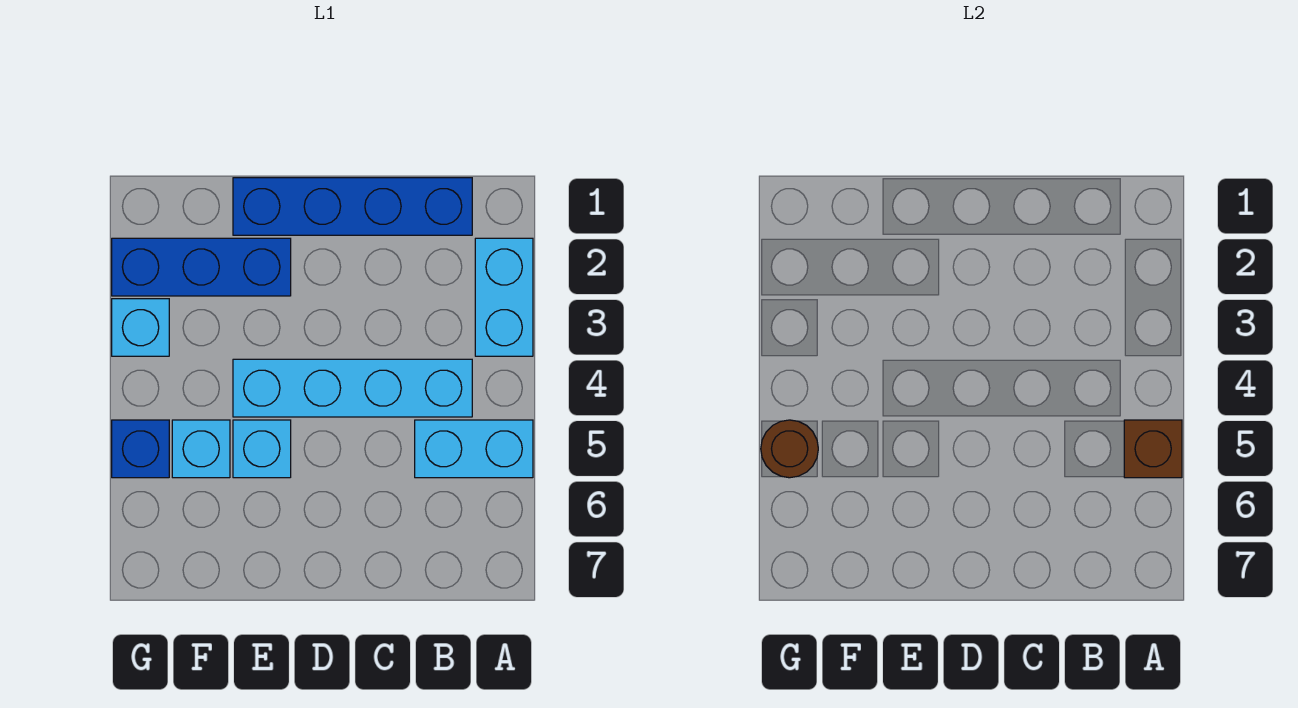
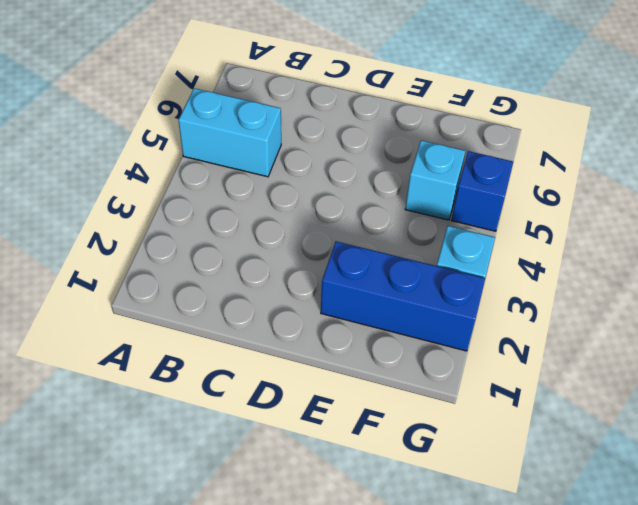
none -> cyan 1x2 brick [475,238,533,356]
none -> blue 1x4 brick [233,178,472,235]

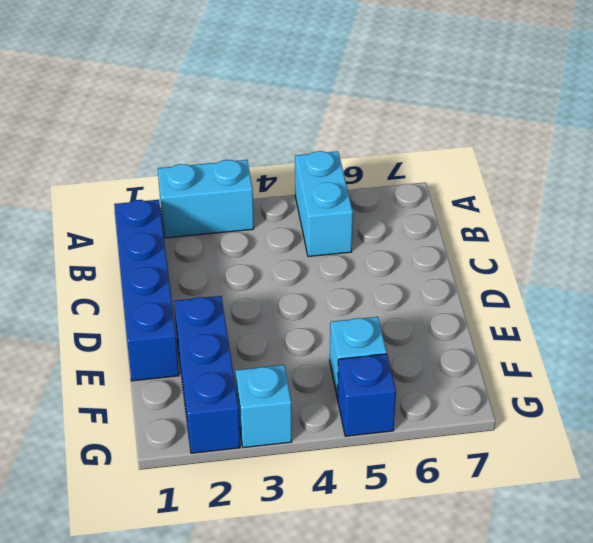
none -> cyan 1x4 brick [233,359,472,417]
none -> cyan 1x1 brick [233,420,291,478]

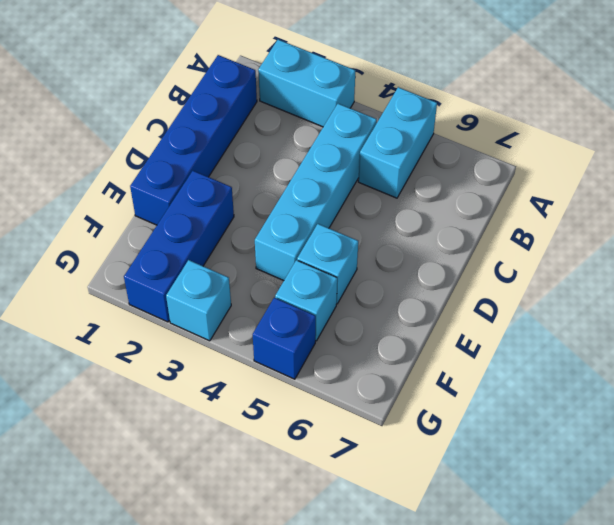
none -> brown 1x1 brick [1124,420,1182,478]
none -> brown 1x1 round brick [761,420,818,478]

